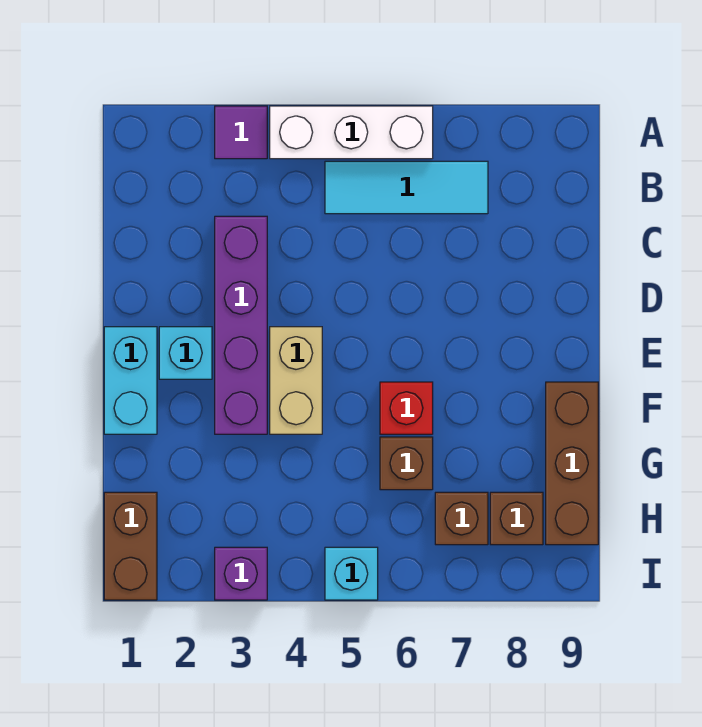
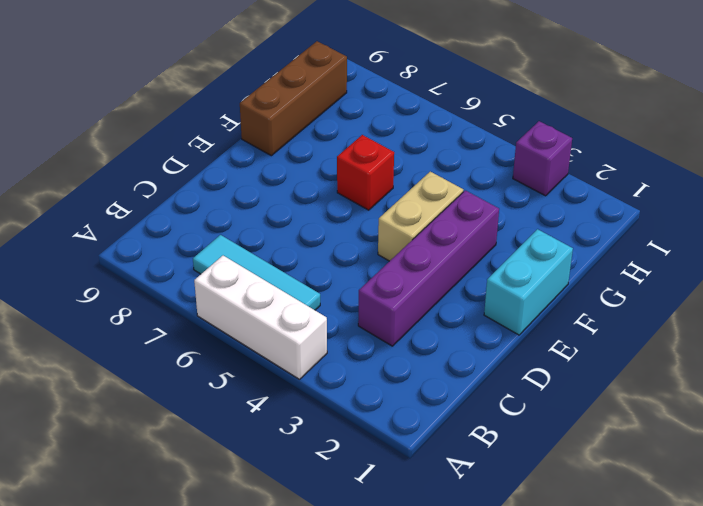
none -> purple 1x1 tile [215,106,267,159]
none -> cyan 1x1 brick [159,327,212,379]
none -> brown 1x1 brick [380,437,433,490]

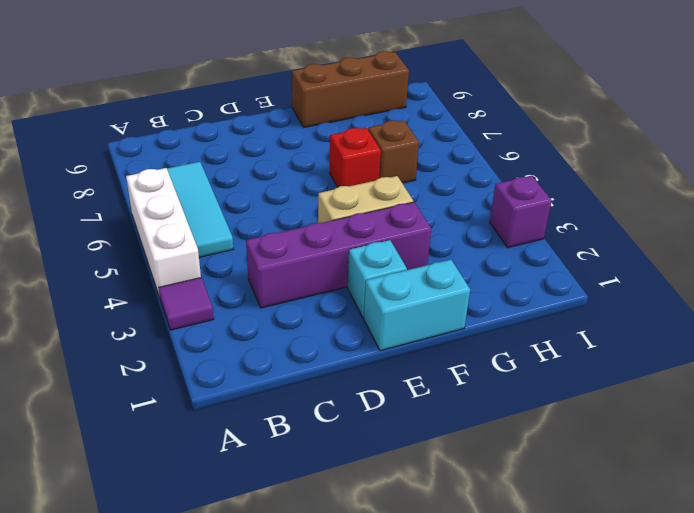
none -> brown 1x2 brick [104,492,157,600]
none -> brown 1x1 brick [435,492,488,545]
none -> brown 1x1 brick [490,492,543,545]

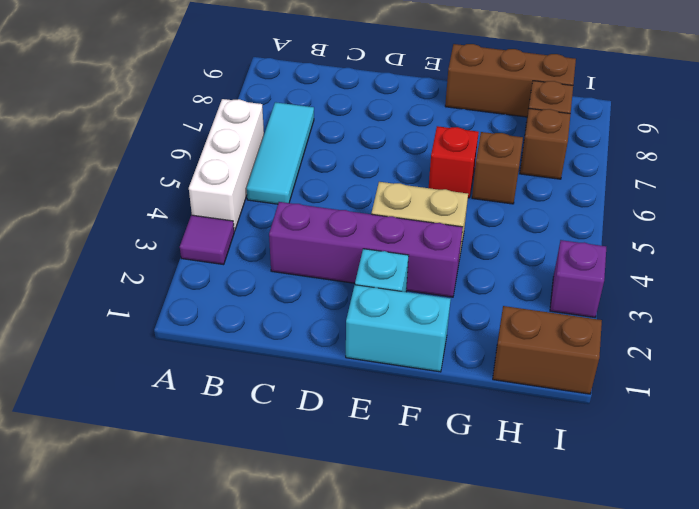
none -> cyan 1x1 brick [325,547,378,600]

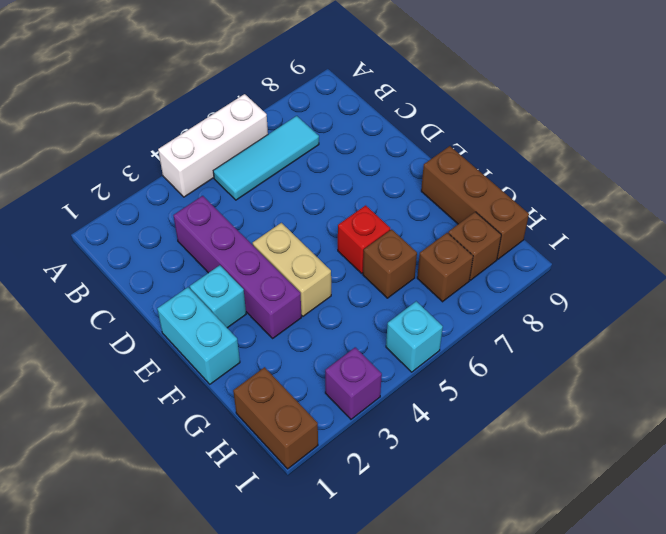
none -> purple 1x1 tile [215,106,267,159]

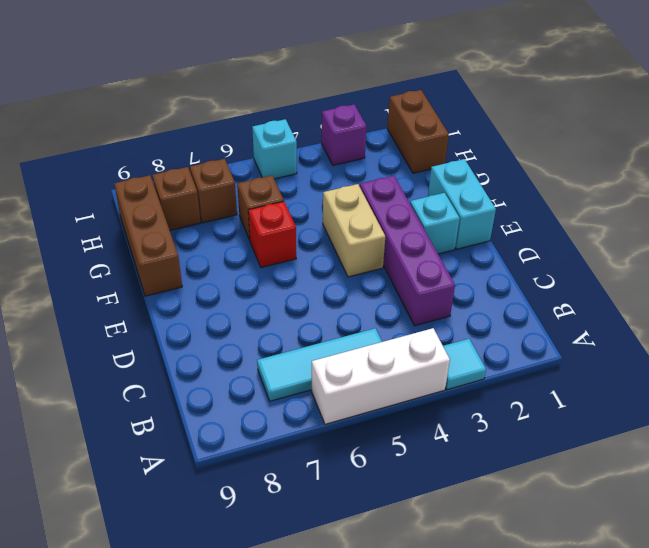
cyan 1x1 tile [443,339,486,390] -> purple 1x1 tile [215,106,267,159]

